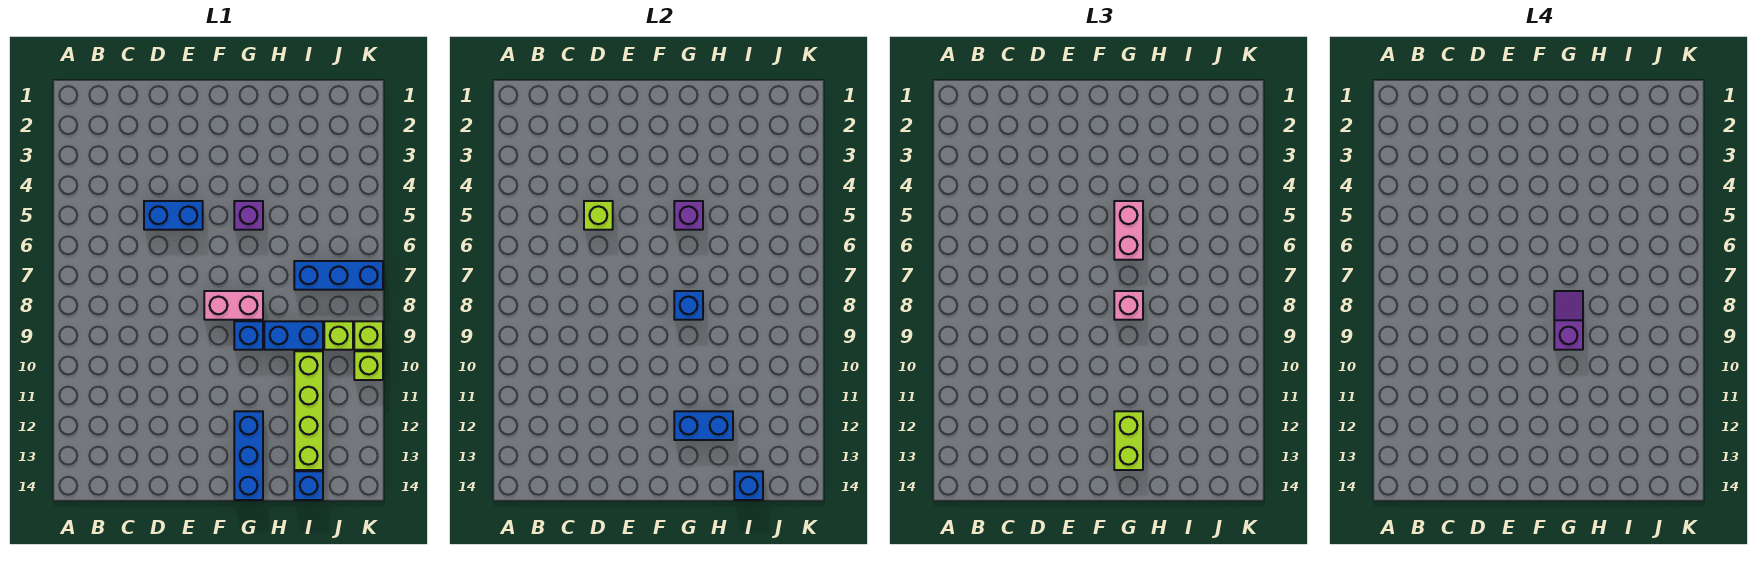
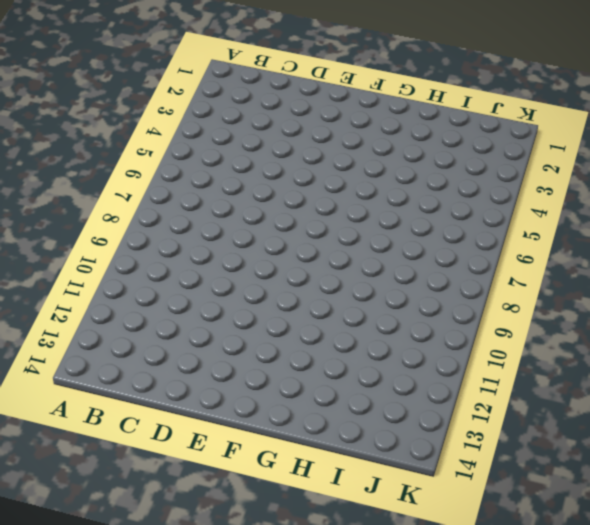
none -> blue 1x2 brick [144,201,203,230]
none -> pink 1x2 brick [204,291,263,320]
none -> purple 1x1 brick [234,201,263,230]

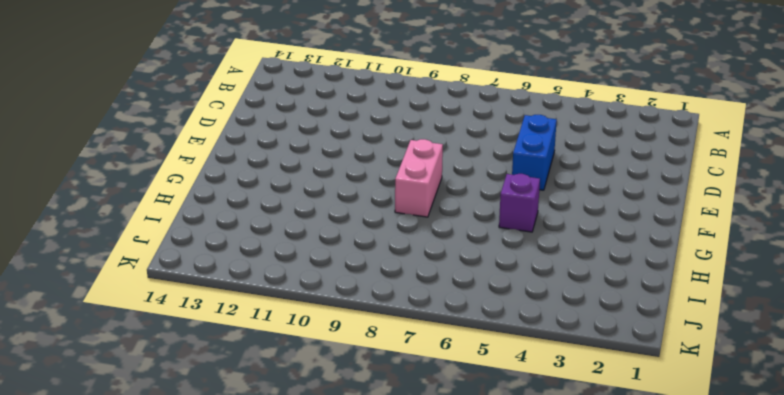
none -> blue 1x1 brick [234,321,263,350]
none -> blue 1x3 brick [234,411,263,500]
none -> blue 1x2 brick [264,321,323,350]

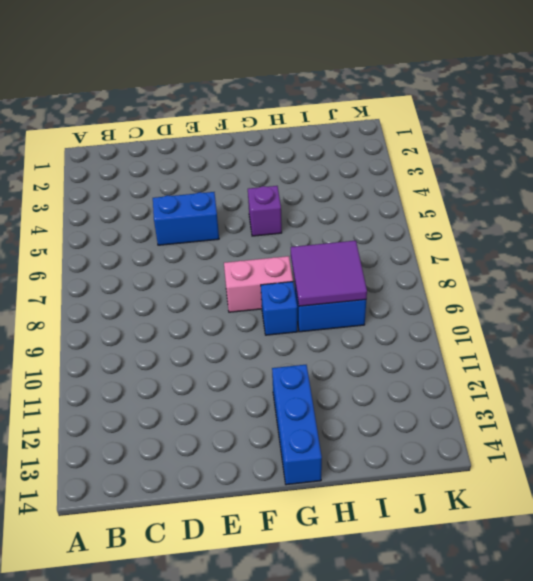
purple 2x2 tile [291,241,367,306] -> none
none -> blue 1x3 brick [294,261,383,290]
none -> lime 1x4 brick [294,351,323,470]
none -> blue 1x1 brick [294,471,323,500]

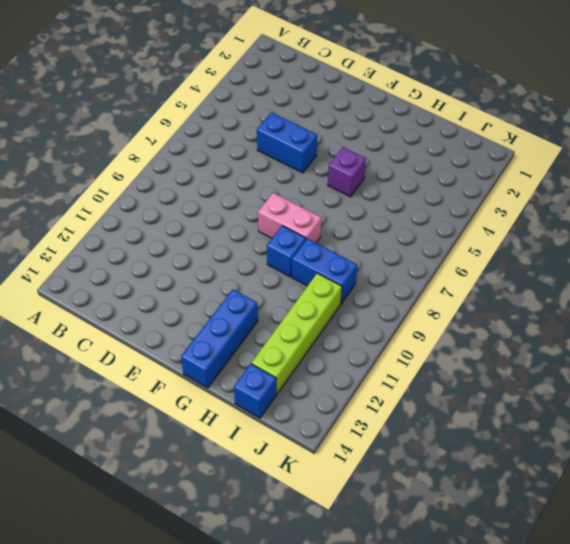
none -> blue 1x3 brick [294,261,383,290]
none -> lime 1x1 brick [324,321,353,350]
none -> lime 1x1 brick [354,321,383,350]

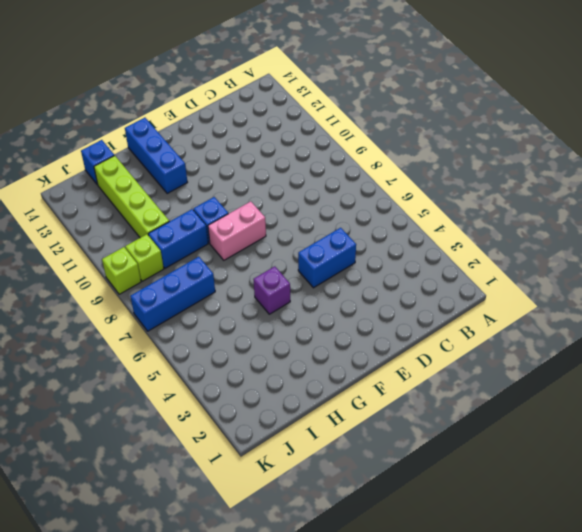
none -> lime 1x1 brick [354,351,383,380]
none -> lime 1x1 brick [584,201,613,230]
none -> purple 1x1 brick [674,201,703,230]

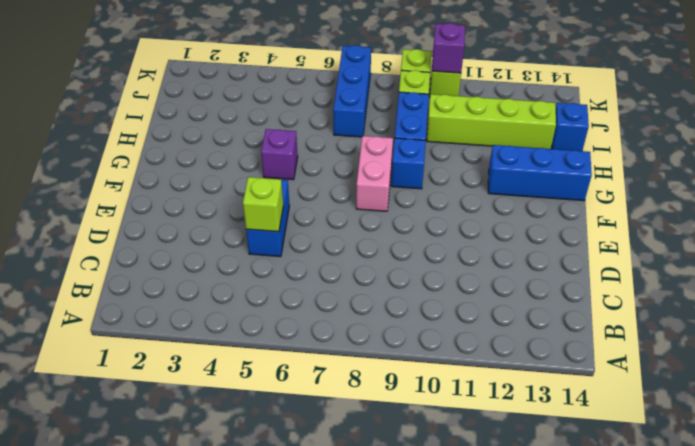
purple 1x1 brick [432,23,465,73] -> purple 1x1 brick moved to [674,201,703,230]
none -> blue 1x1 brick [674,291,703,320]
none -> blue 1x2 brick [674,411,733,440]
none -> blue 1x1 brick [734,471,763,500]

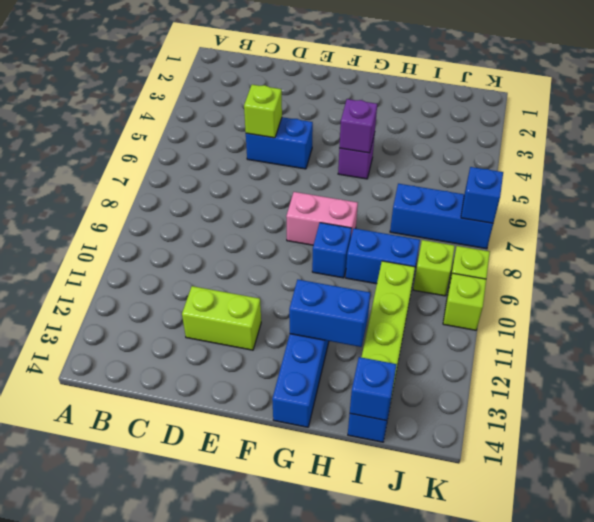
lime 1x2 brick [182,286,261,350] -> lime 1x2 brick turned to [1114,411,1143,470]
blue 1x1 brick [461,167,503,223] -> blue 1x1 brick moved to [674,291,703,320]
none -> pink 1x2 brick [1114,201,1143,260]
none -> pink 1x1 brick [1114,291,1143,320]
none -> purple 1x2 slope [1554,291,1583,350]

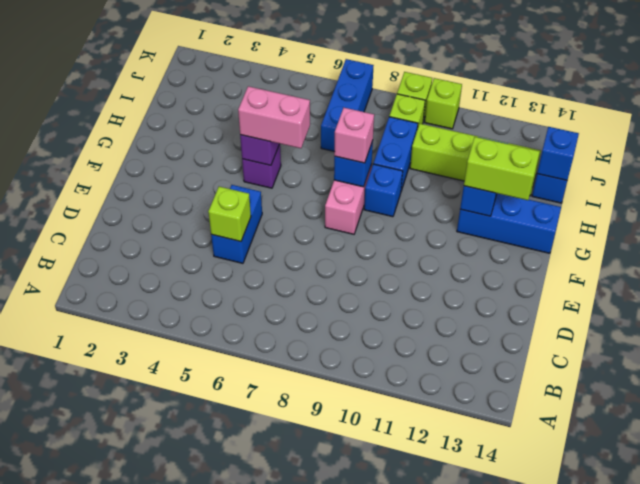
none -> purple 1x2 slope [1554,291,1583,350]

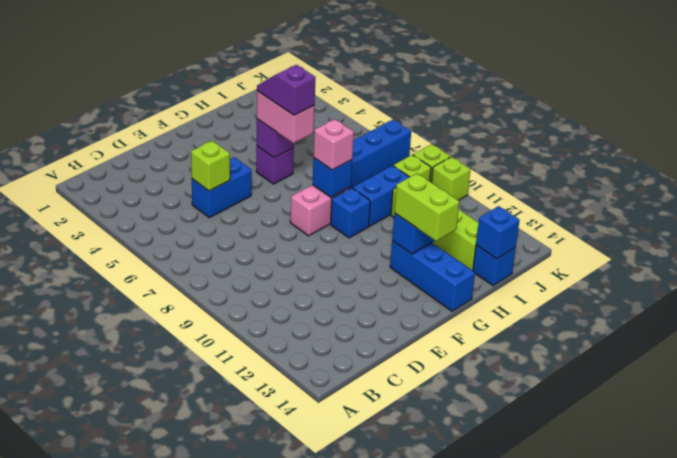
purple 1x2 slope [257,65,316,115] -> purple 1x2 slope moved to [1554,291,1583,350]

